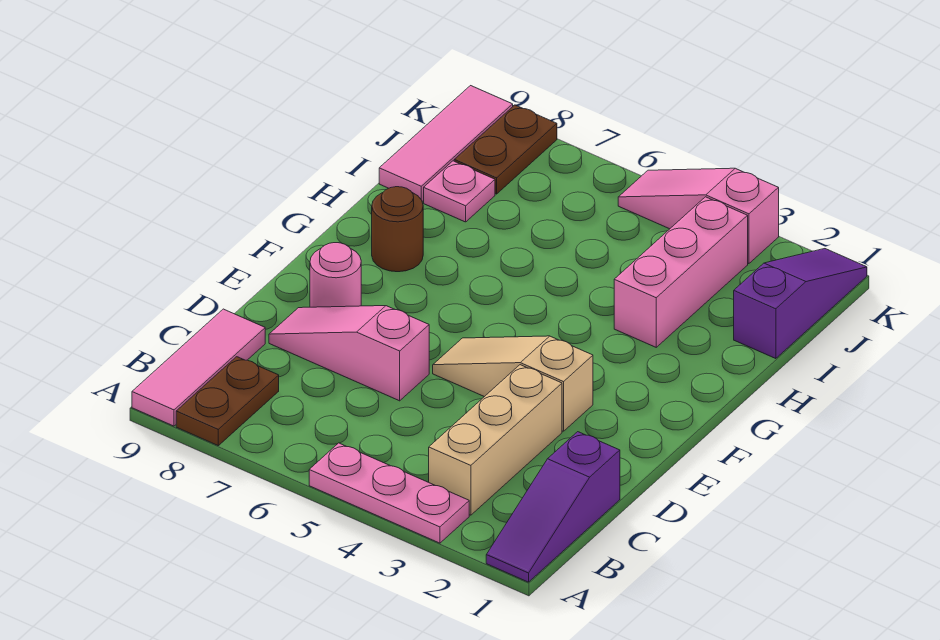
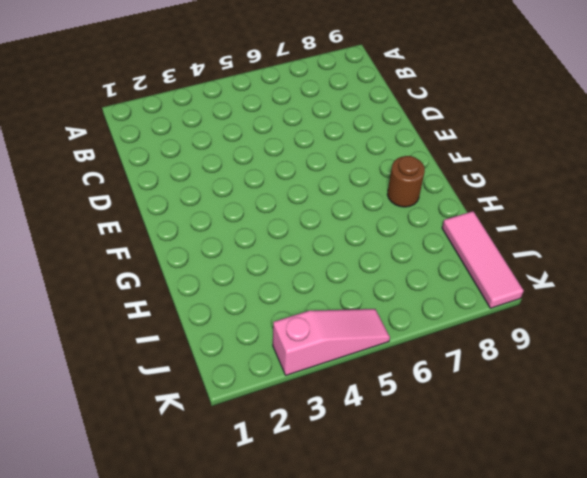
none -> purple 1x3 slope [486,432,620,582]
none -> pink 1x3 plate [309,443,469,543]
none -> brown 1x2 plate [176,357,279,446]

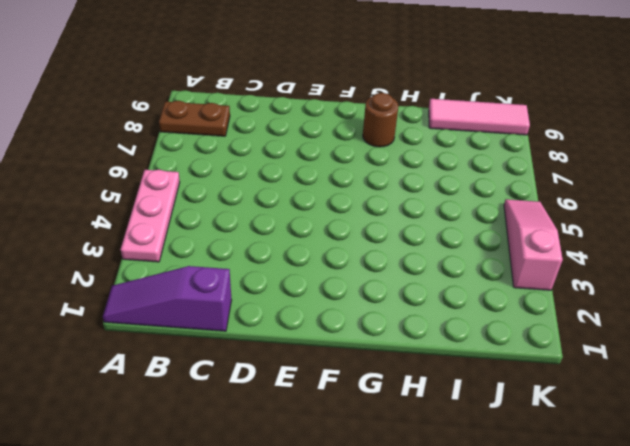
none -> pink 1x3 tile [132,309,265,426]
none -> tan 1x3 brick [429,365,562,515]
none -> pink 1x3 slope [269,306,429,401]

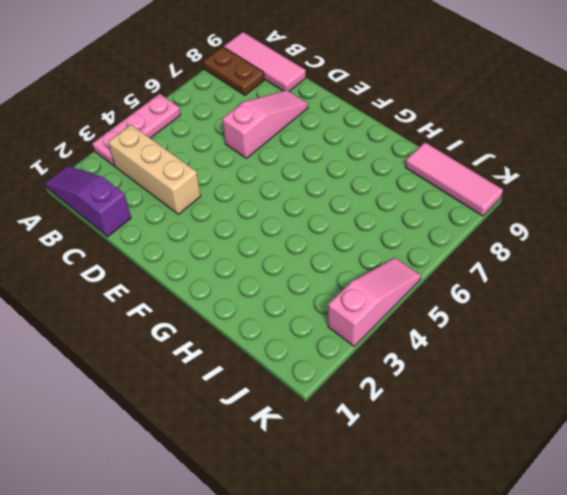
none -> tan 1x3 slope [433,336,593,431]
none -> pink 1x1 round brick [310,243,361,307]
none -> brown 1x1 round brick [372,187,423,272]

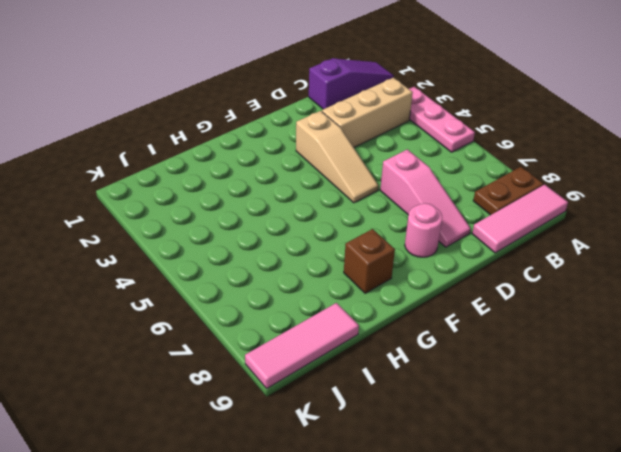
brown 1x1 brick [344,229,395,293] -> brown 1x1 round brick [372,187,423,272]
none -> pink 1x3 brick [614,197,748,347]
none -> purple 1x3 slope [734,249,867,359]
none -> pink 1x1 plate [424,161,495,222]

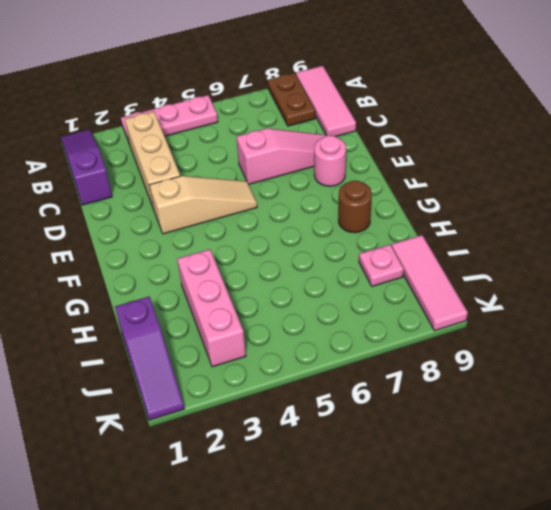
none -> brown 1x2 plate [454,105,557,194]
none -> pink 1x3 slope [618,168,779,264]

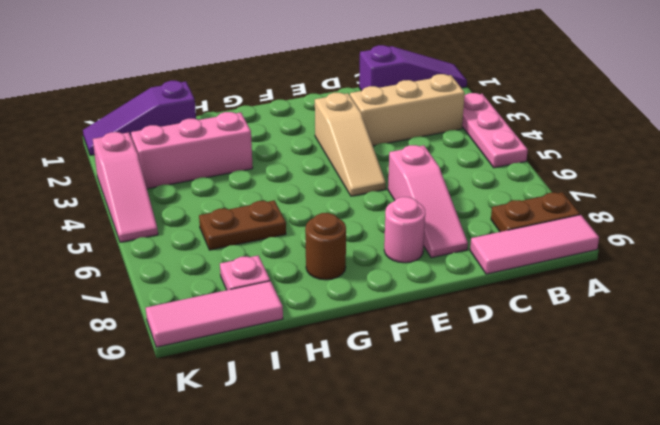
brown 1x2 plate [199,200,286,250] -> brown 1x2 plate moved to [454,105,557,194]

